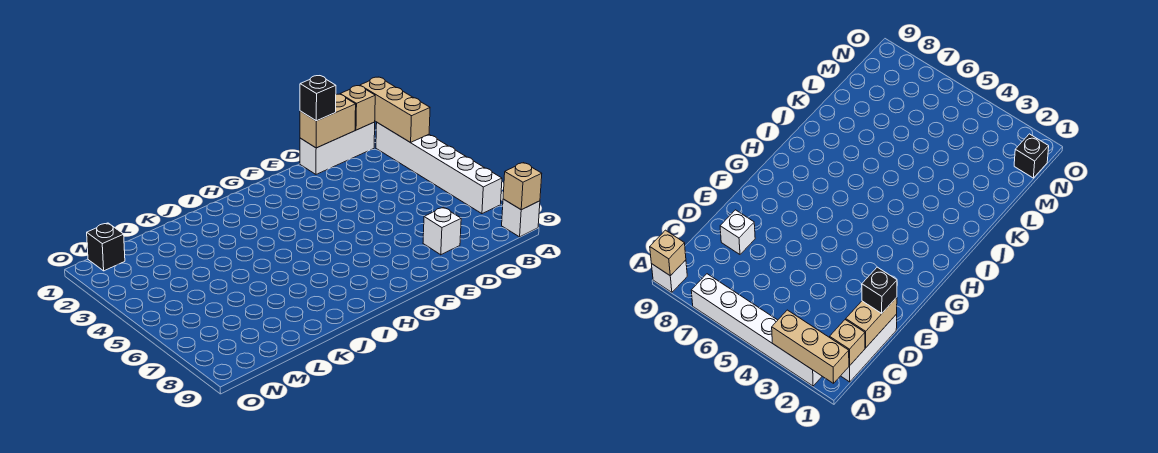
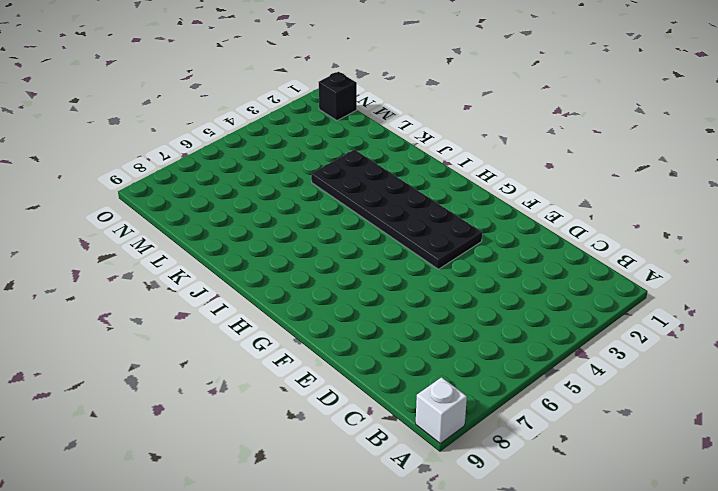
black 2x6 plate [311,150,482,269] -> none
none -> white 1x6 brick [376,123,502,214]
none -> white 1x3 brick [300,122,375,174]

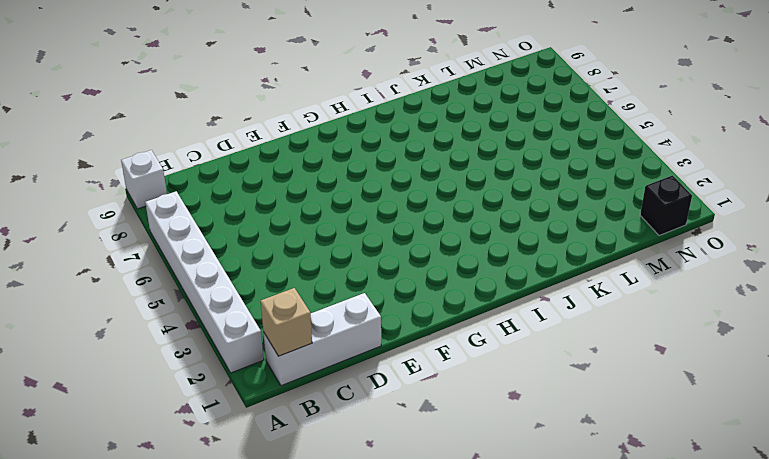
none -> white 1x1 brick [423,207,461,255]
none -> tan 1x3 brick [360,77,430,143]

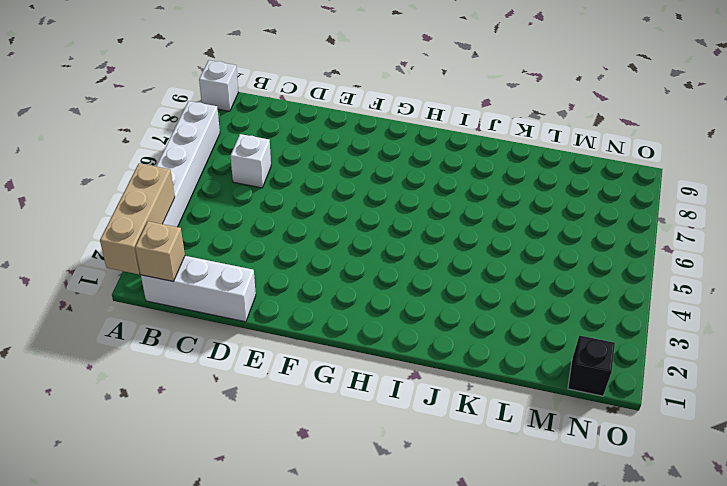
white 1x1 brick [231,134,271,188] -> white 1x1 brick moved to [423,207,461,255]
none -> tan 1x1 brick [503,163,542,210]
none -> tan 1x2 brick [300,94,356,148]

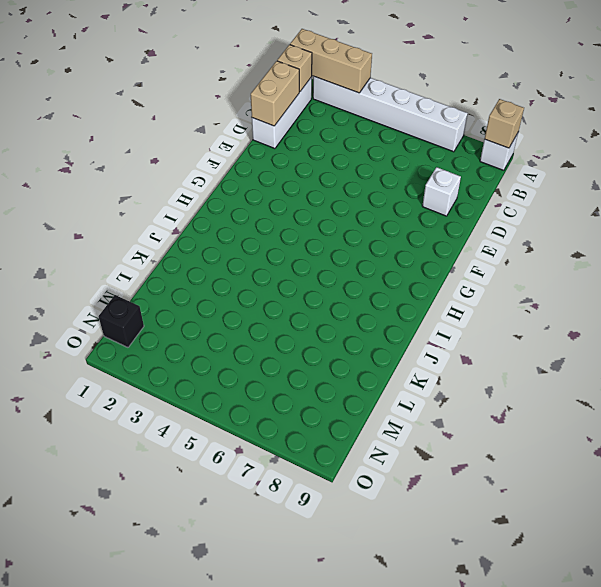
none -> black 1x1 brick [300,76,336,121]

